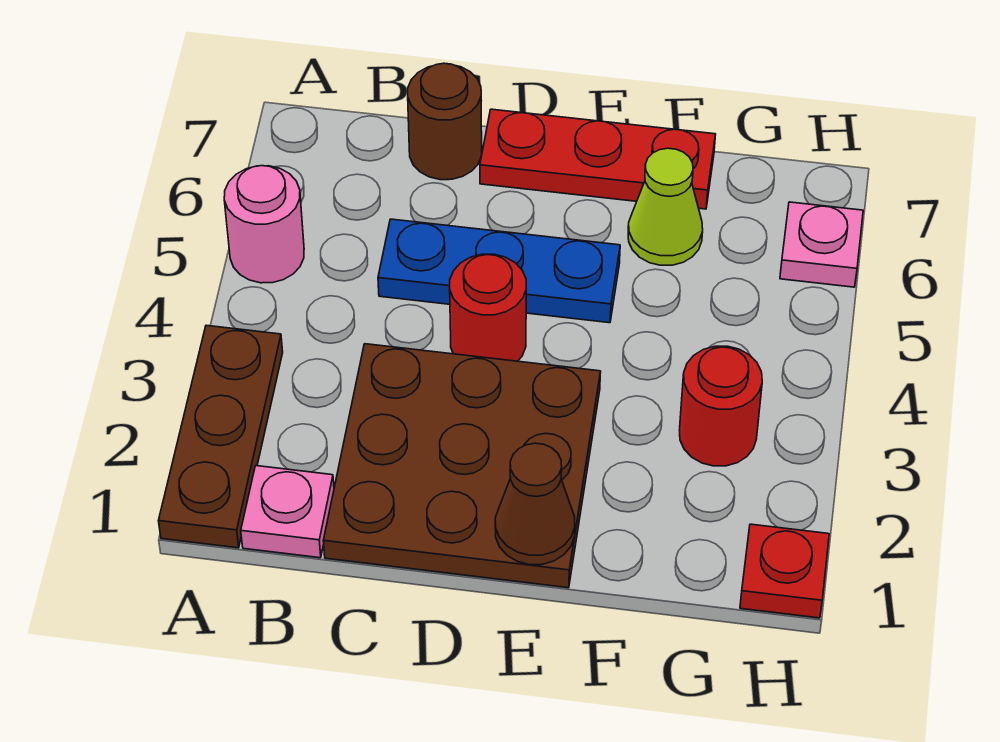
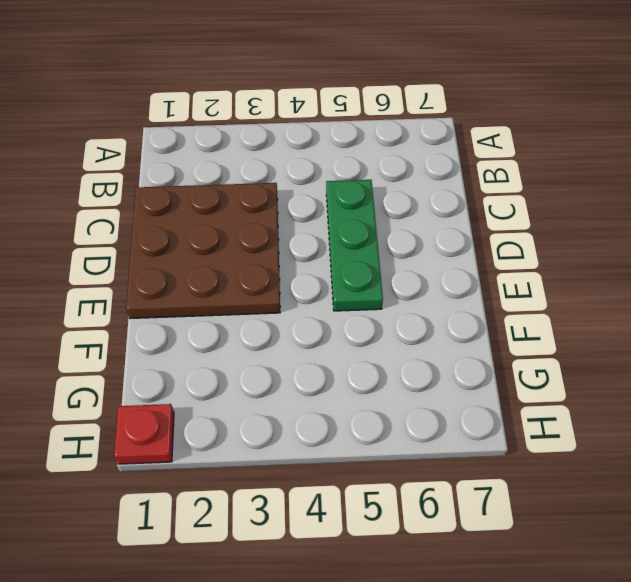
green 1x3 plate [326,180,383,311] -> blue 1x3 plate [378,219,620,323]
none -> brown 1x3 plate [159,325,283,548]
none -> pink 1x1 round brick [224,166,304,283]
none -> pink 1x1 plate [241,466,334,558]

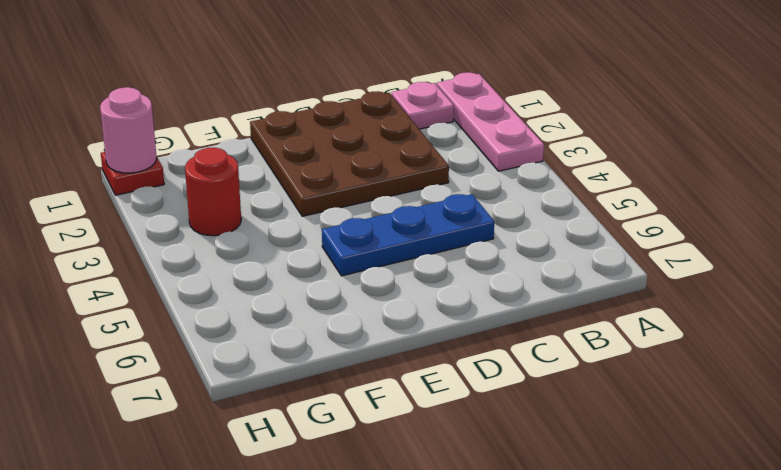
pink 1x3 plate [437,72,544,171] -> brown 1x3 plate [159,325,283,548]
pink 1x1 round brick [100,87,157,173] -> pink 1x1 round brick moved to [224,166,304,283]
none -> brown 1x1 round brick [408,63,482,180]
none -> red 1x1 round brick [450,254,526,361]
none -> red 1x3 plate [480,109,716,209]

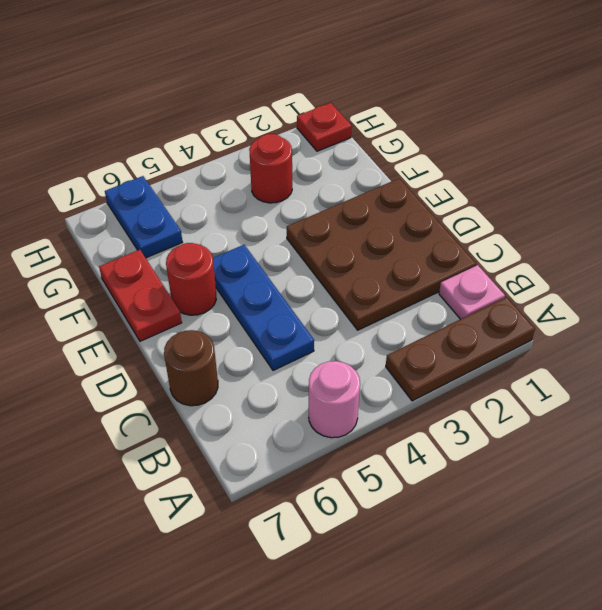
red 1x1 round brick [166,243,216,315] -> red 1x1 round brick moved to [450,254,526,361]
red 1x2 plate [99,250,182,341] -> red 1x3 plate [480,109,716,209]
blue 1x2 plate [105,176,182,258] -> pink 1x1 plate [780,202,863,287]
none -> lime 1x1 cone [628,148,703,265]
none -> brown 1x1 cone [495,443,575,565]

